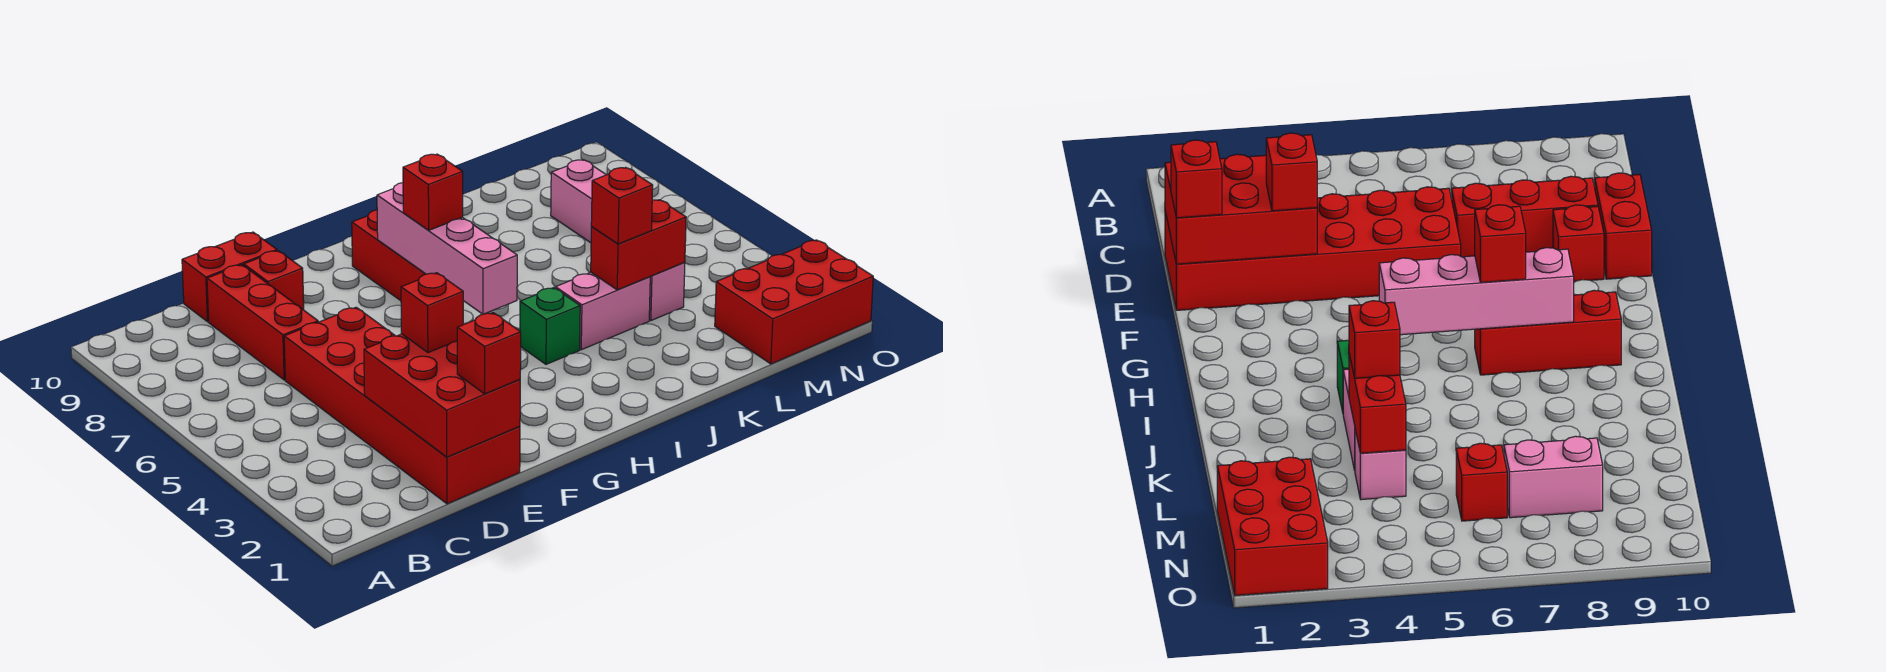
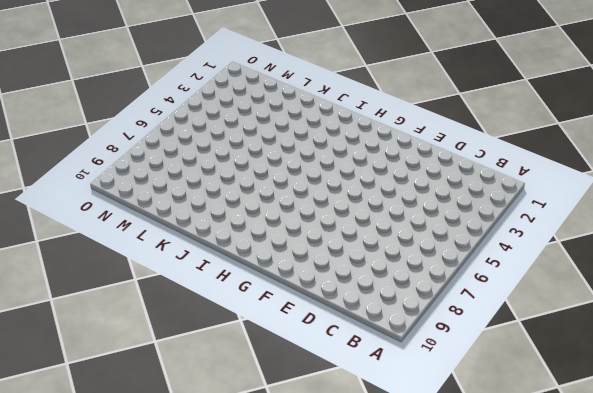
none -> red 2x6 brick [284,307,520,504]
none -> red 1x3 brick [207,265,318,380]
none -> red 1x2 brick [182,232,277,322]

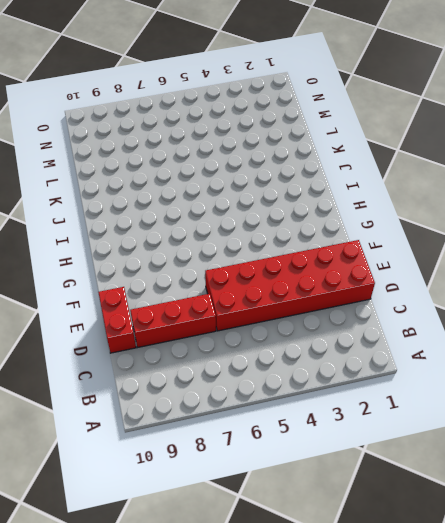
none -> red 1x1 brick [244,251,304,310]
none -> red 1x3 brick [352,210,425,301]
none -> green 1x1 brick [520,288,580,364]

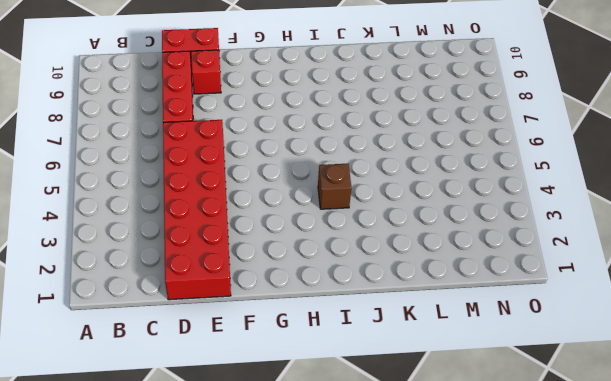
brown 1x1 brick [318,164,351,209] -> green 1x1 brick [520,288,580,364]
none -> red 1x3 brick [352,210,425,301]
none -> pink 1x2 brick [556,273,650,350]
none -> pink 1x1 brick [649,262,685,321]

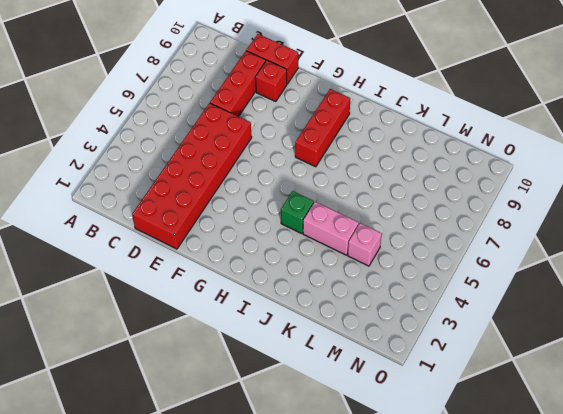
none -> red 2x3 brick [715,240,873,364]
none -> red 1x1 brick [1456,443,1507,521]
none -> pink 1x2 brick [551,160,606,243]

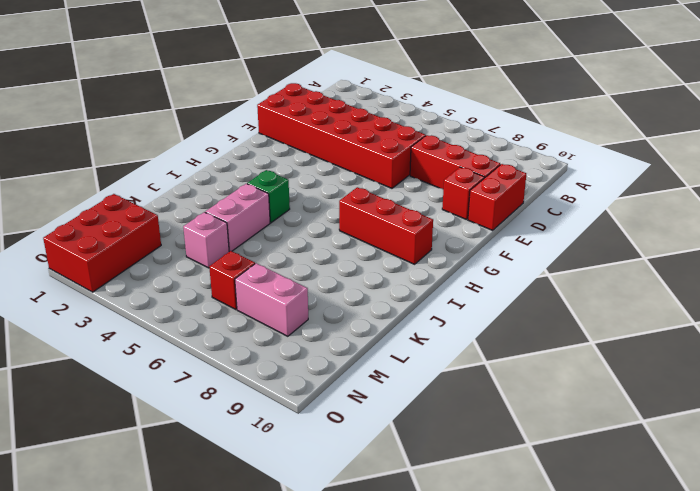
none -> red 2x3 brick [364,334,520,457]
none -> pink 1x4 brick [377,183,517,314]
none -> red 1x2 brick [591,200,686,290]

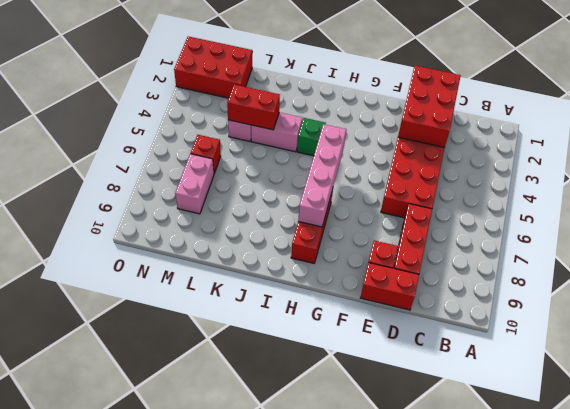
none -> red 1x1 brick [457,313,521,394]
none -> red 1x1 brick [401,273,463,353]
none -> red 1x1 brick [403,154,463,230]

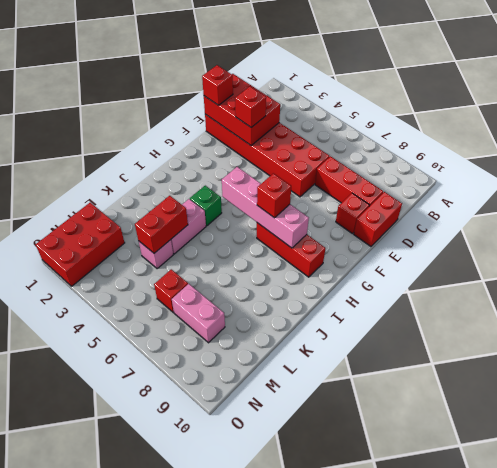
none -> red 1x1 brick [591,167,653,244]

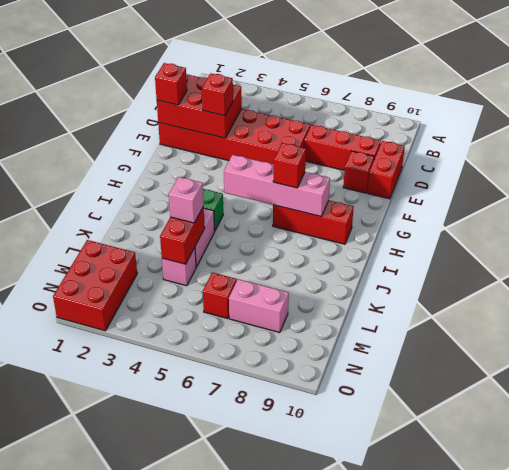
pink 1x1 brick [169,177,204,223] -> red 1x1 brick [591,167,653,244]

